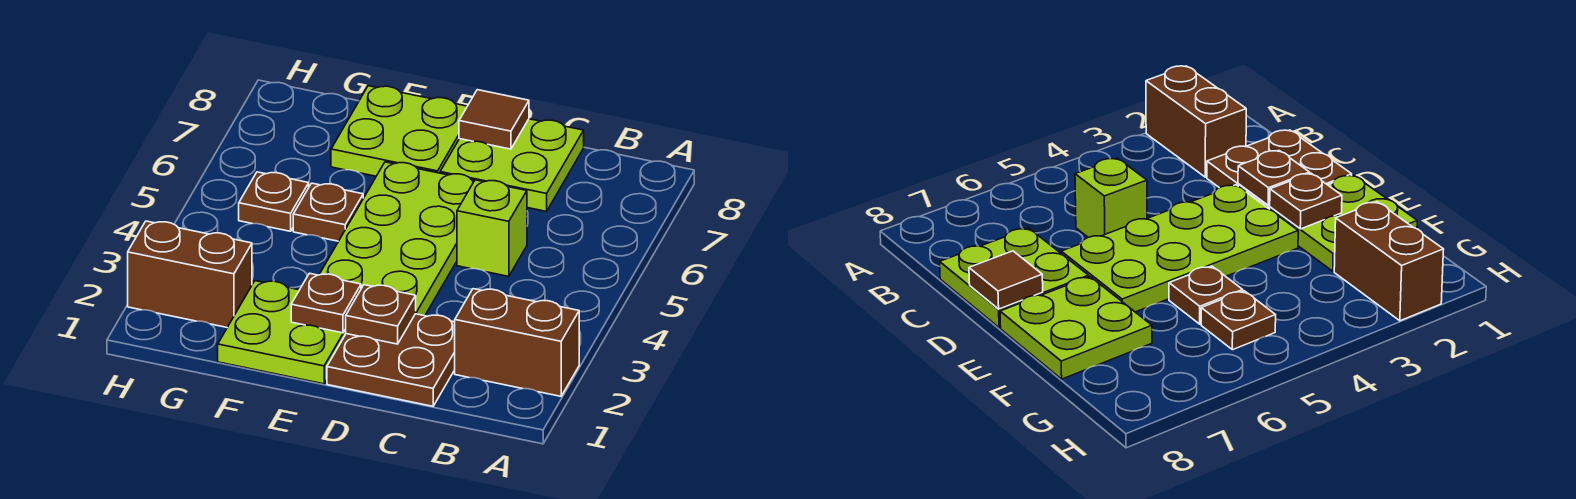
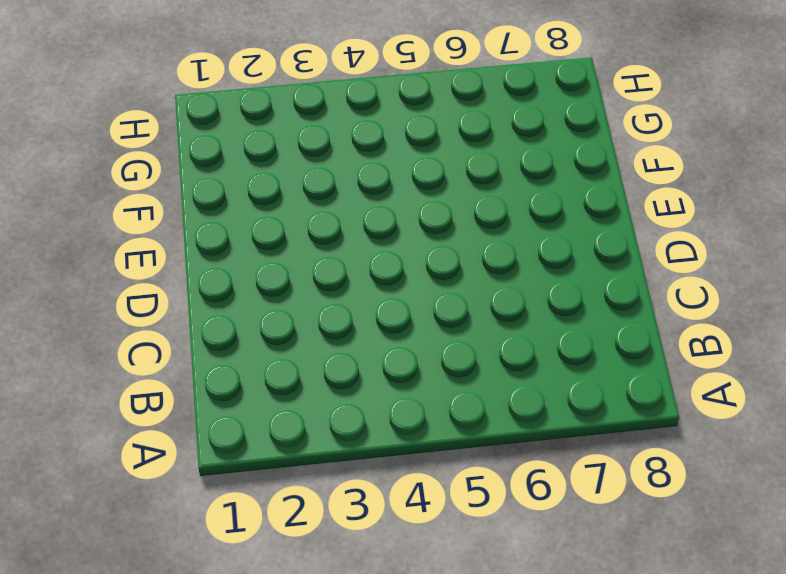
none -> brown 1x2 brick [455,289,579,396]
none -> brown 2x2 plate [327,314,455,406]
none -> lime 1x1 brick [457,180,527,276]

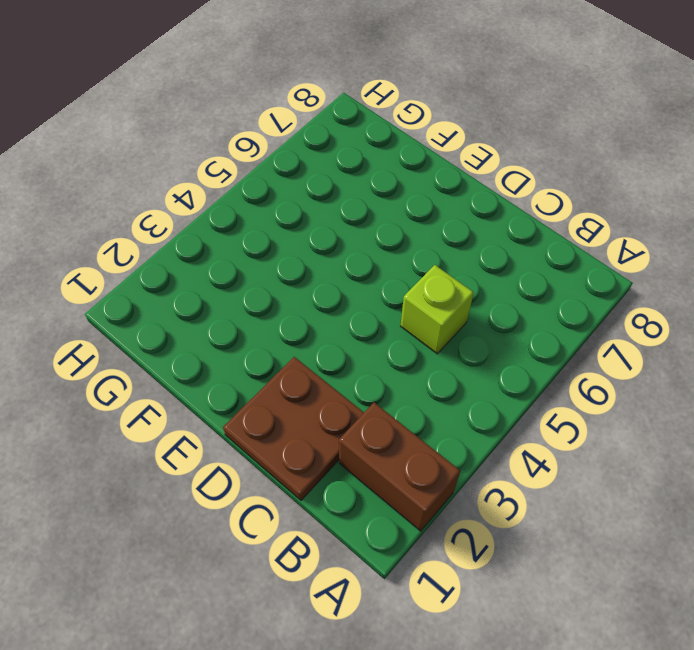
none -> lime 2x2 plate [440,119,584,211]
none -> lime 2x4 plate [319,162,474,316]
none -> lime 2x2 plate [218,281,346,384]

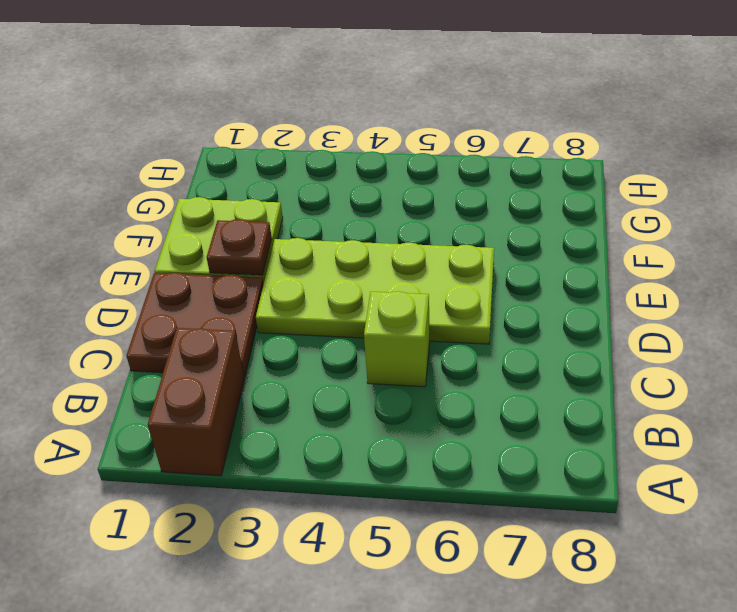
none -> lime 2x2 plate [440,119,584,211]
none -> lime 2x2 plate [331,86,467,176]
none -> brown 1x1 plate [293,183,363,241]

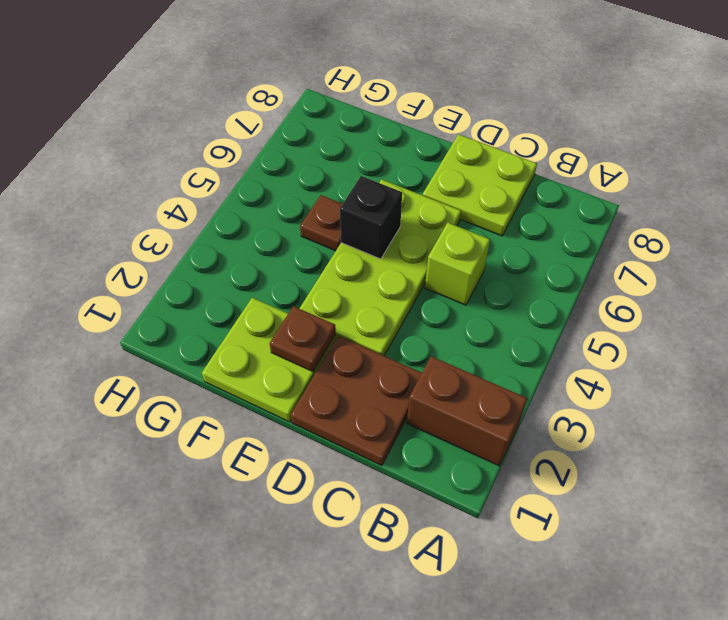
black 1x1 brick [340,176,402,259] -> none
none -> lime 2x2 plate [331,86,467,176]
none -> brown 1x2 brick [128,221,252,327]
none -> brown 1x1 plate [239,172,309,231]

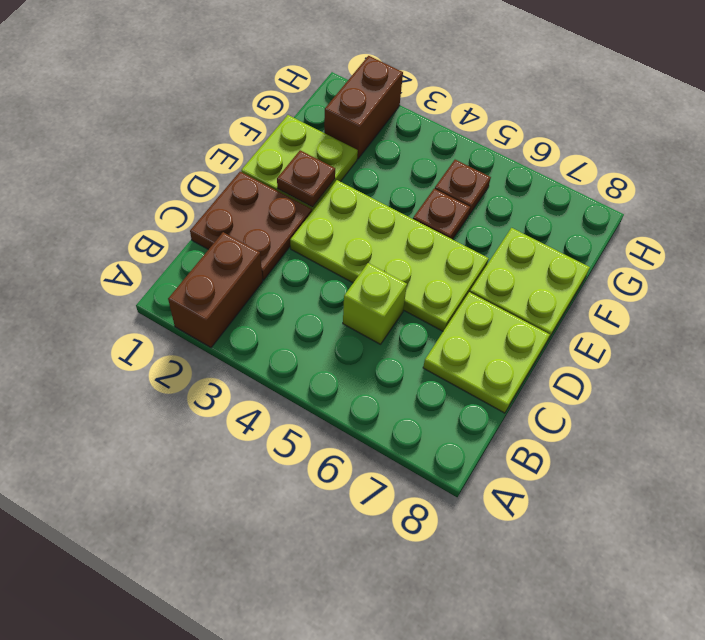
none -> brown 1x1 plate [345,285,416,344]
none -> brown 1x1 tile [459,90,529,149]

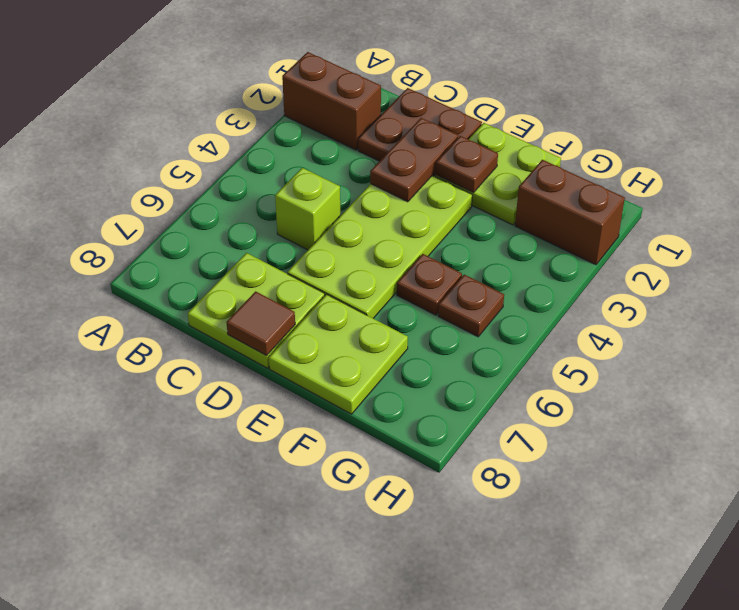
brown 1x2 plate [370,118,458,202] -> brown 1x1 plate [345,285,416,344]

